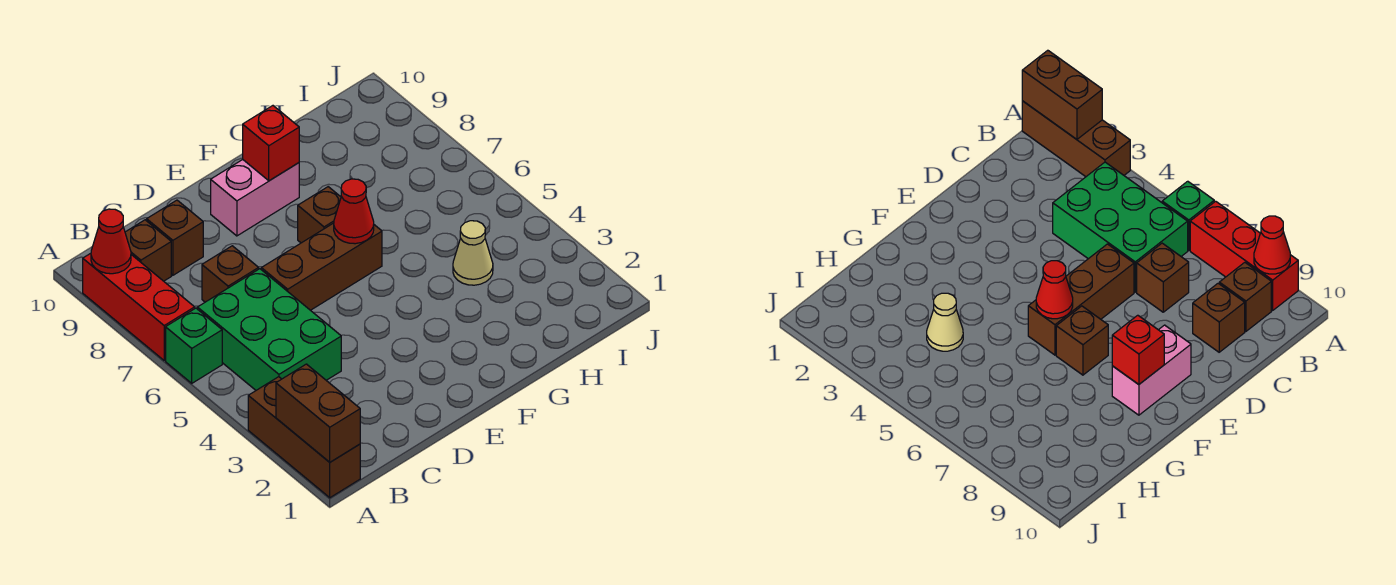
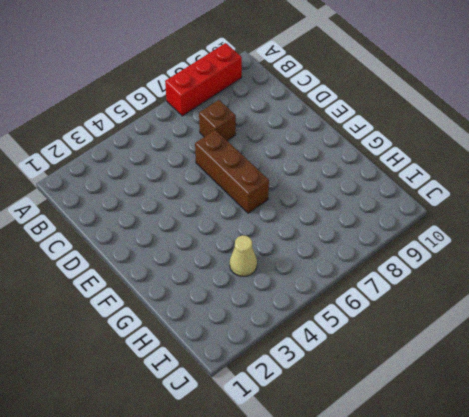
none -> brown 1x3 brick [248,377,360,498]
none -> green 1x1 brick [166,308,222,383]
none -> green 2x3 brick [197,269,341,390]

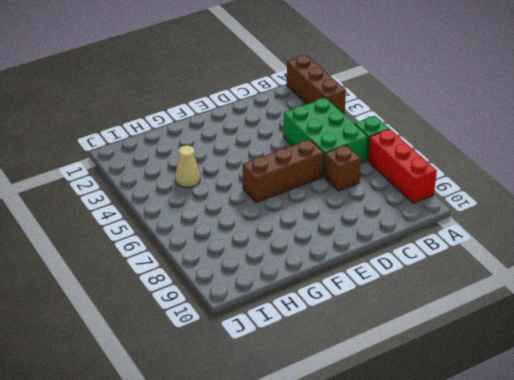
none -> brown 1x1 brick [125,220,171,281]
none -> brown 1x1 brick [147,200,203,275]
none -> pink 1x2 brick [211,160,299,236]

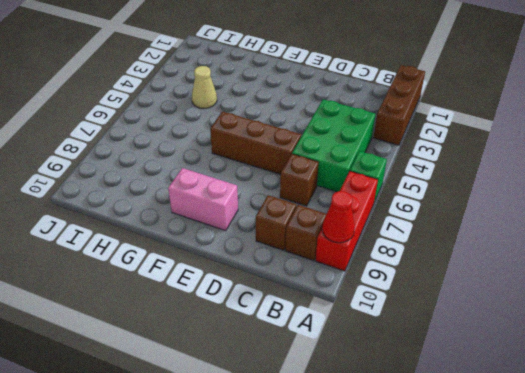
none -> brown 1x1 brick [298,187,341,243]
none -> brown 1x2 brick [276,364,360,462]
none -> red 1x1 cone [334,179,374,244]

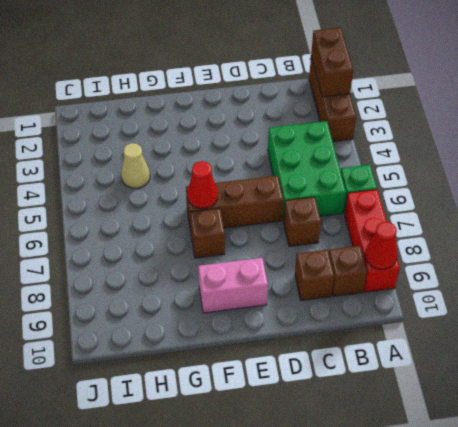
none -> red 1x1 brick [243,106,299,181]

